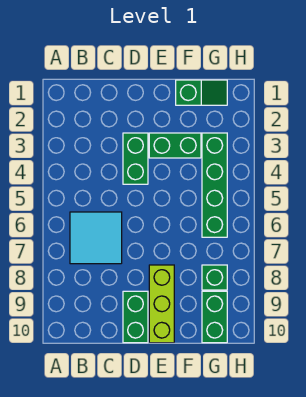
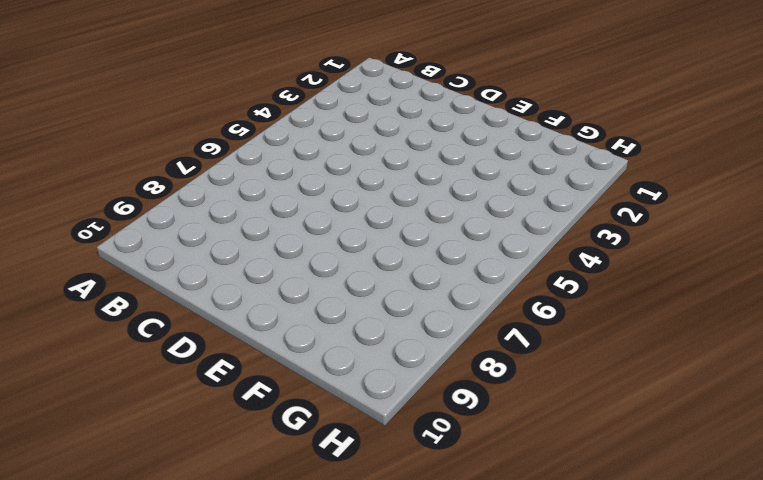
none -> cyan 2x2 tile [70,212,122,264]
none -> green 1x2 brick [123,133,148,184]

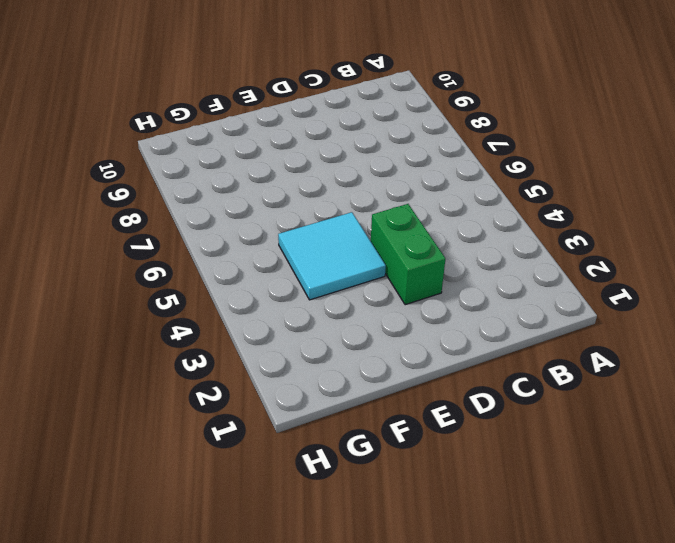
cyan 2x2 tile [278,212,386,300] -> cyan 2x2 tile moved to [70,212,122,264]
none -> green 1x2 brick [123,291,148,343]
none -> green 1x2 brick [149,133,201,158]

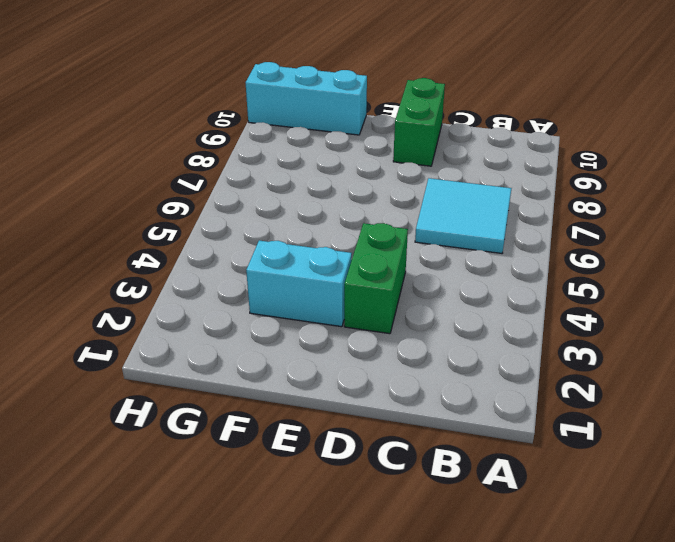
cyan 1x2 brick [246,240,352,327] -> green 1x2 brick [149,133,201,158]
cyan 1x3 brick [245,62,367,135] -> green 1x2 brick [202,291,227,343]
none -> lime 1x3 brick [149,265,174,343]
none -> green 1x2 slope [176,80,227,105]

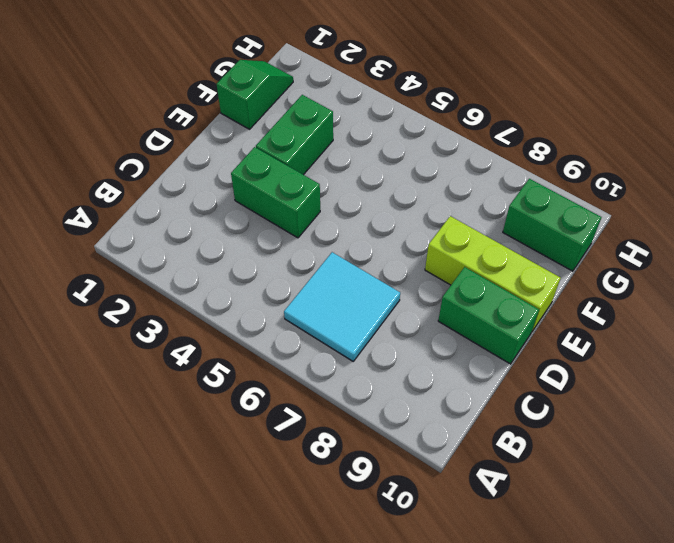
none -> green 1x4 brick [202,133,227,237]
none -> green 1x1 brick [202,265,227,290]

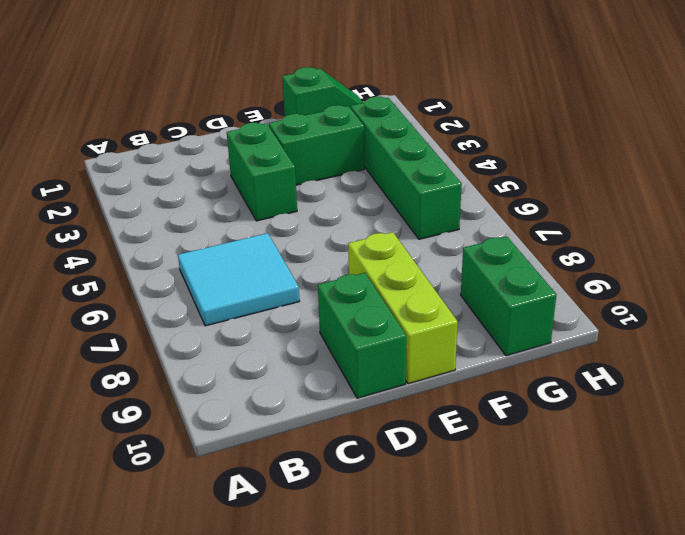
none -> green 1x1 brick [202,265,227,290]

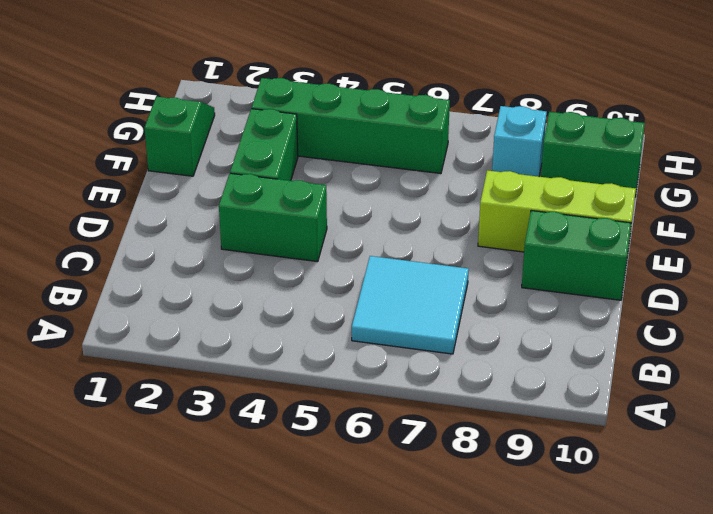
cyan 1x1 brick [492,106,547,177] -> green 1x1 brick [202,265,227,290]

